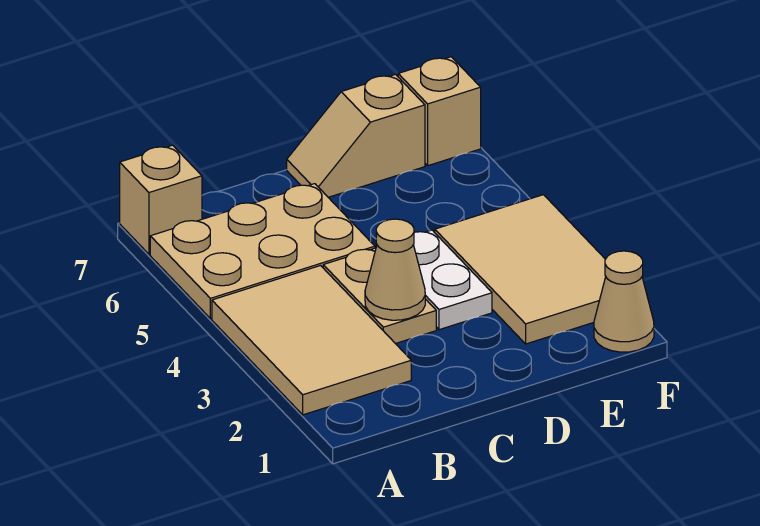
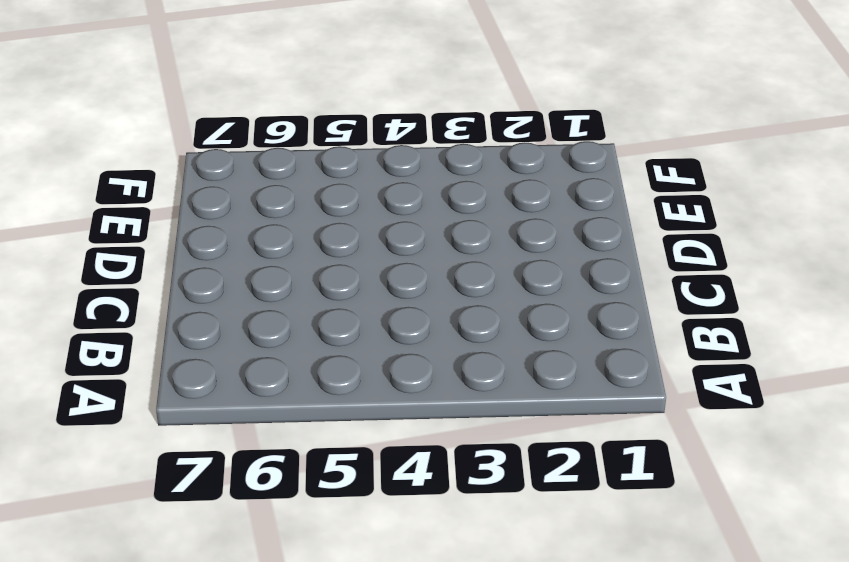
none -> tan 2x3 tile [212,266,411,415]
none -> tan 2x3 plate [150,184,375,319]

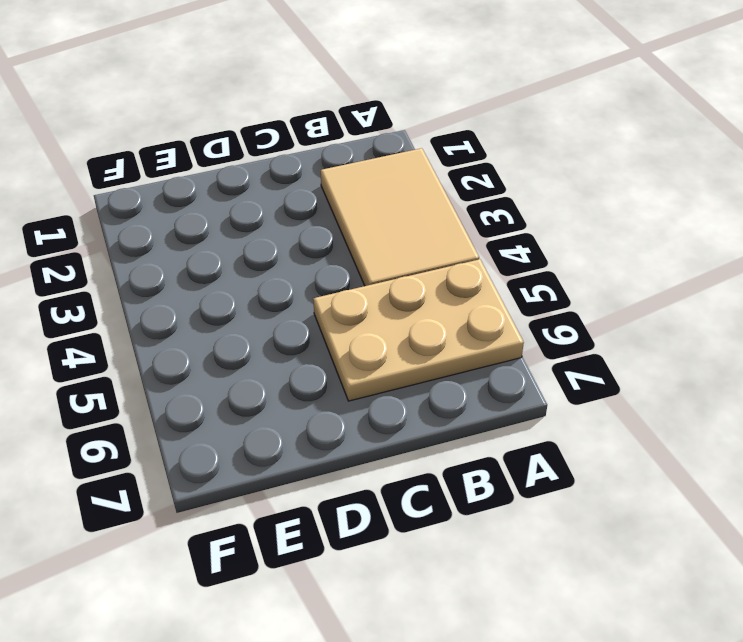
none -> tan 1x1 brick [120,145,202,254]
none -> tan 1x2 plate [323,248,436,344]

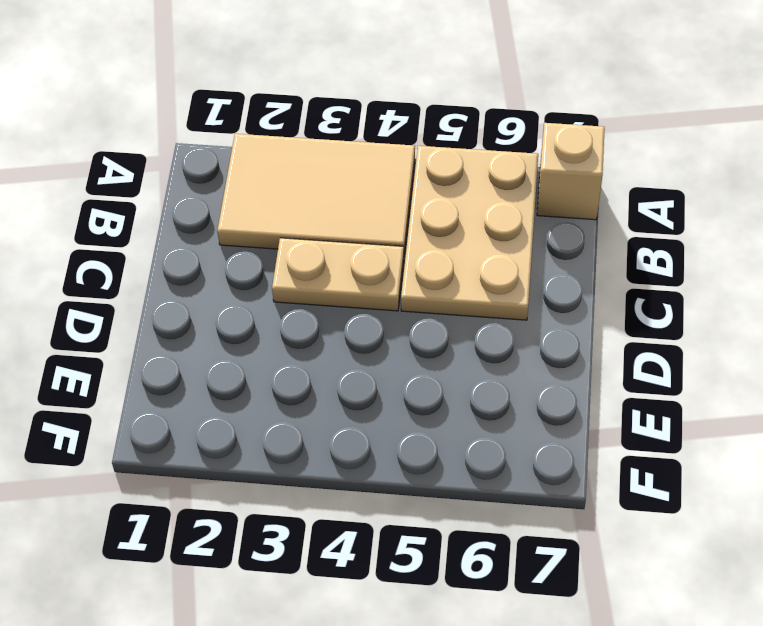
none -> white 1x2 plate [413,230,492,330]
none -> tan 1x2 slope [287,74,425,197]

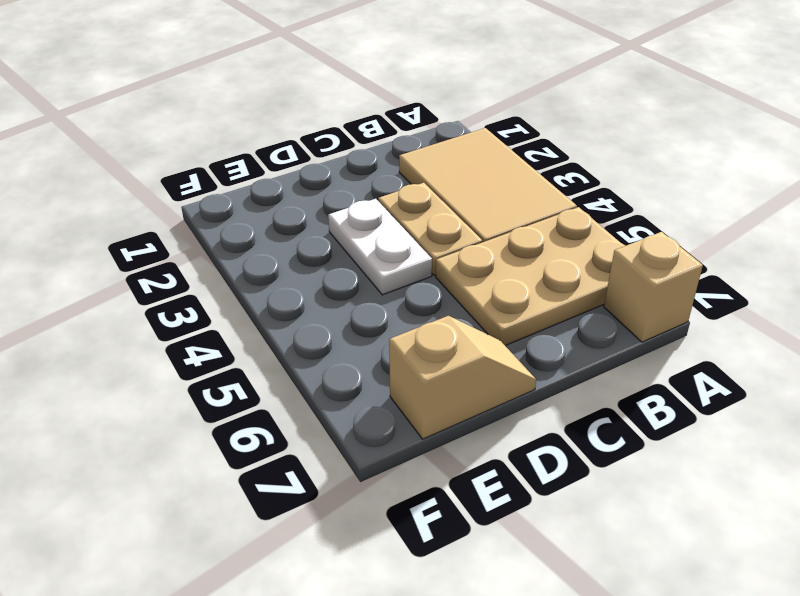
none -> tan 2x3 tile [435,195,606,344]
none -> tan 1x1 cone [594,251,654,352]

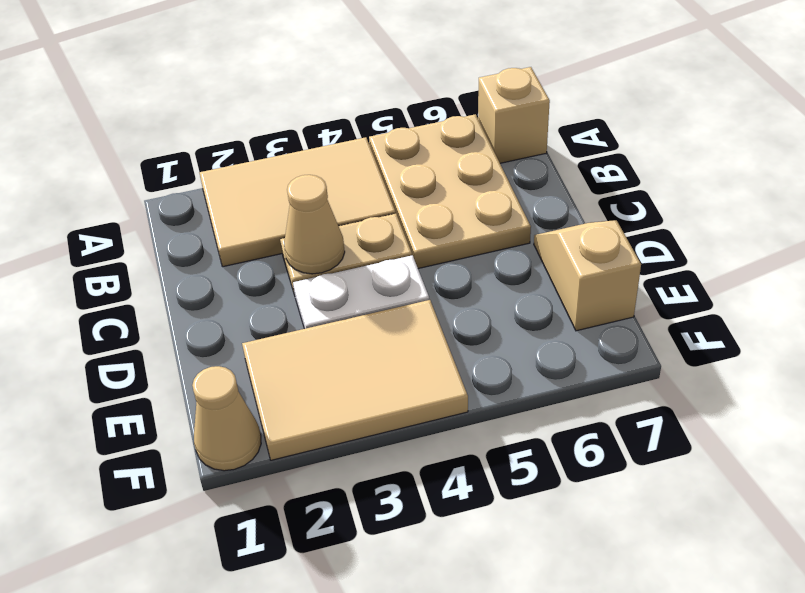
none -> tan 1x1 brick [398,57,481,166]

